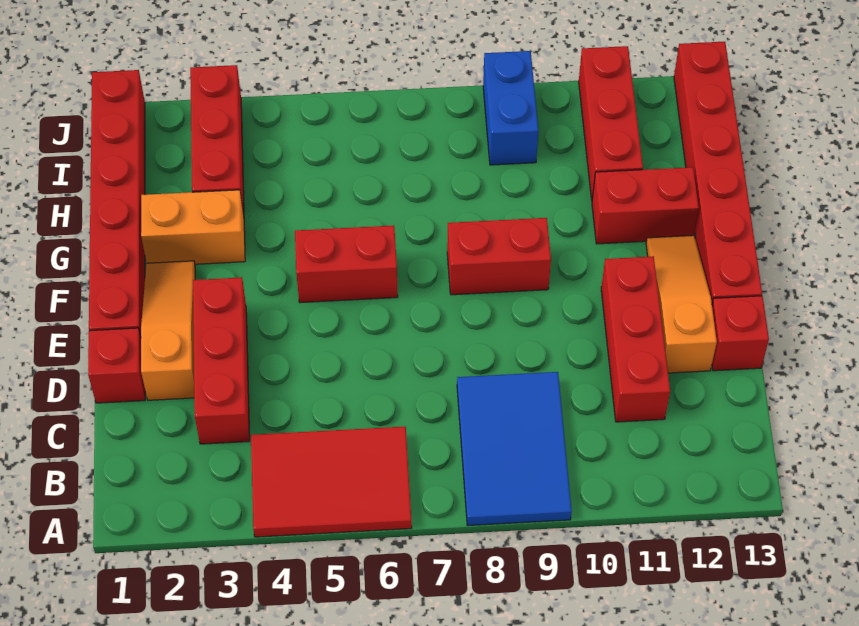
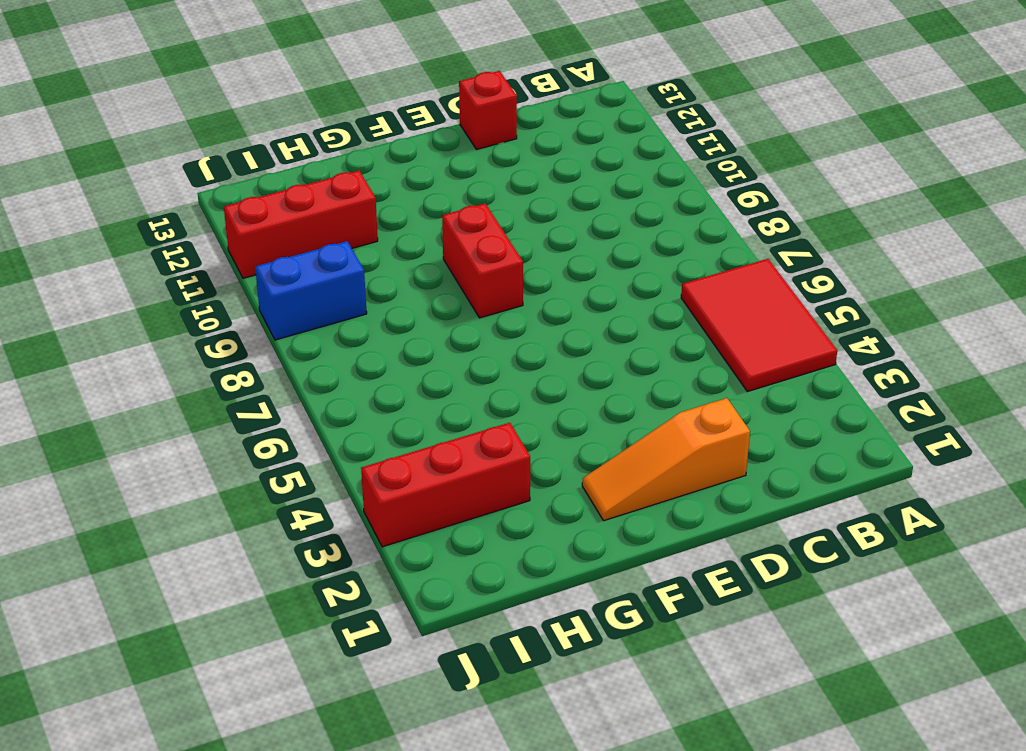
none -> blue 2x3 tile [457,372,572,526]
none -> red 1x3 brick [193,277,250,444]
none -> red 1x3 brick [601,256,670,422]

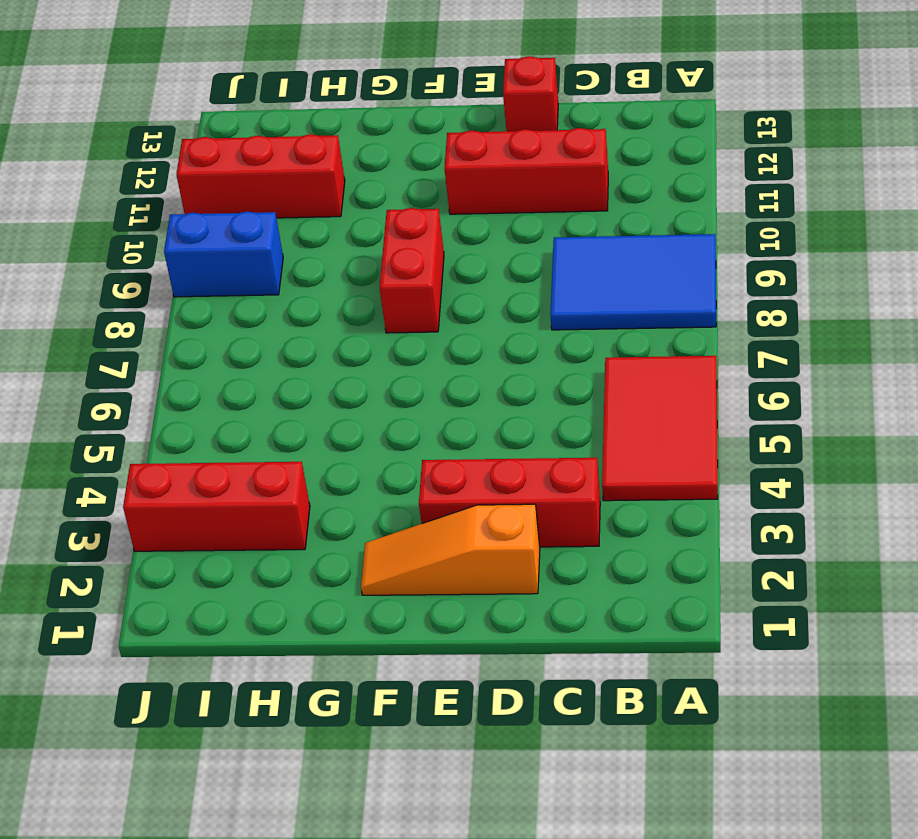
none -> red 1x1 brick [88,328,145,403]
none -> orange 1x3 slope [646,235,717,373]
none -> red 1x6 brick [89,70,145,336]

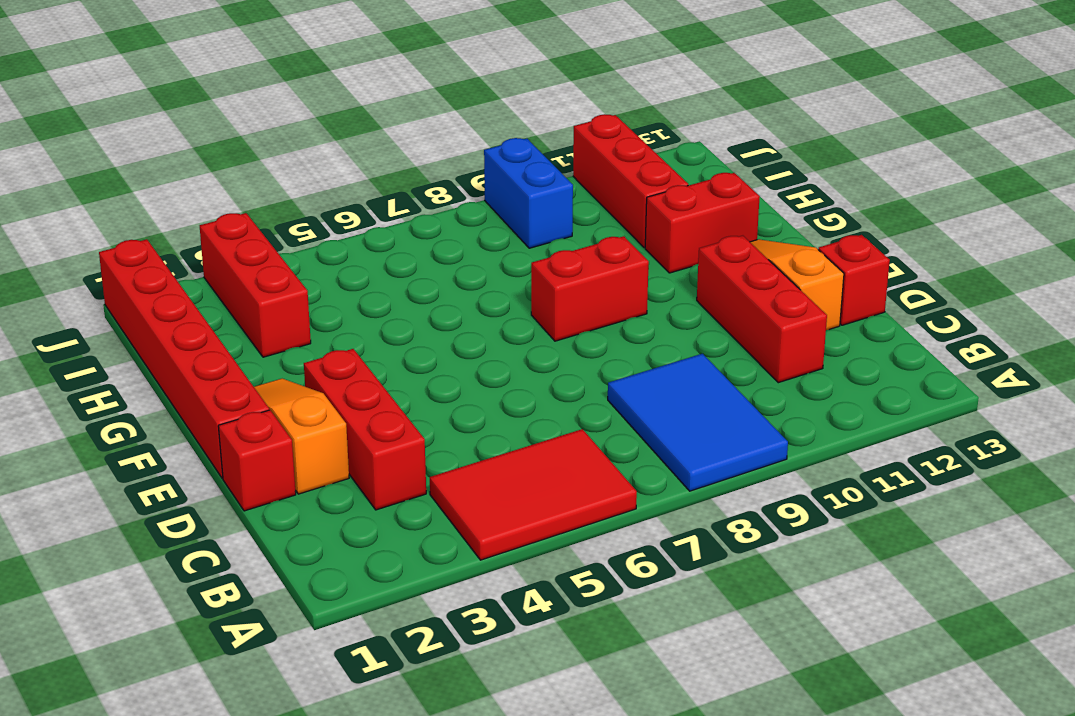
none -> red 1x6 brick [674,42,762,303]
none -> red 1x2 brick [295,225,398,303]
none -> orange 1x2 brick [141,190,245,264]

